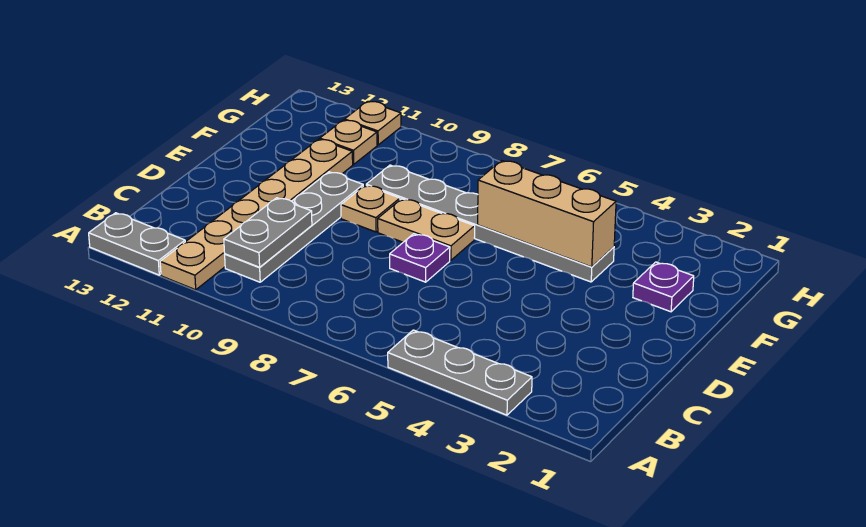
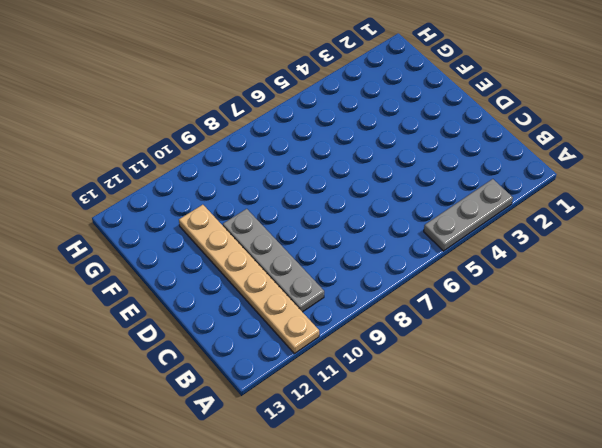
none -> grey 1x2 plate [89,213,185,275]
none -> purple 1x1 plate [390,234,450,282]
none -> tan 1x2 plate [378,199,475,260]

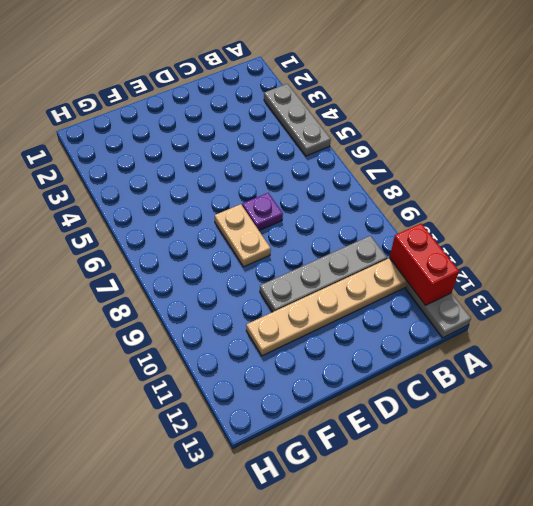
red 1x2 brick [389,224,459,306] -> none
none -> tan 1x1 plate [341,185,400,232]
none -> purple 1x1 plate [633,262,694,312]
none -> grey 1x6 plate [366,165,614,282]

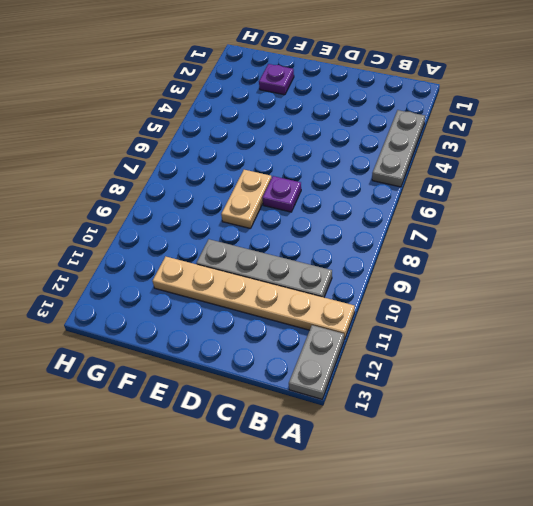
none -> tan 1x1 plate [341,185,400,232]
none -> grey 1x6 plate [366,165,614,282]
none -> tan 1x1 plate [320,120,377,164]

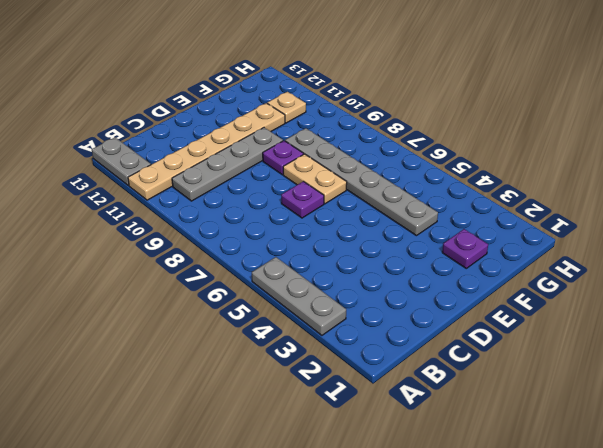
purple 1x1 plate [263,141,304,175] -> tan 1x1 plate [341,185,400,232]
none -> tan 1x1 plate [345,101,401,145]
none -> grey 1x2 plate [224,198,312,267]
none -> tan 1x3 brick [478,161,616,267]

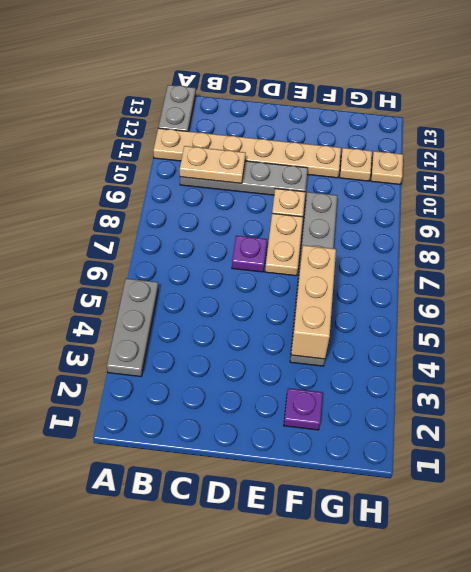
tan 1x2 plate [180,146,246,183] -> grey 1x2 plate [224,198,312,267]

